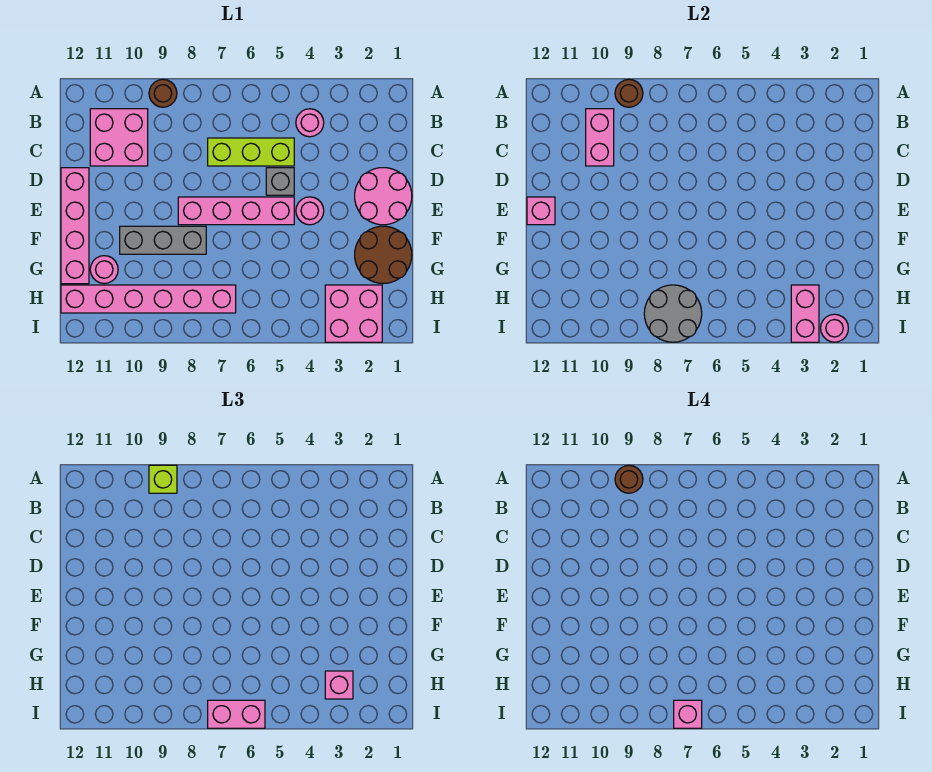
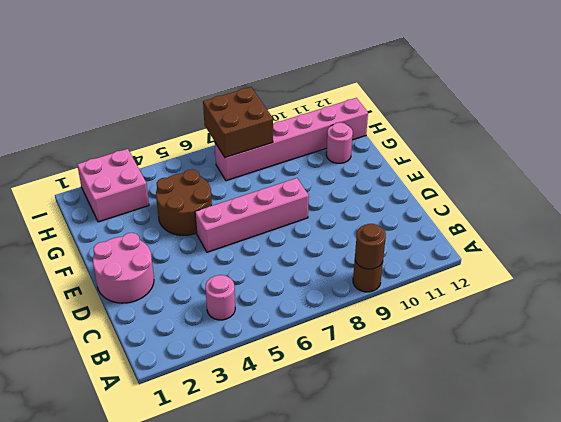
brown 2x2 round brick [156,169,212,235] -> brown 2x2 round brick moved to [355,226,412,284]
brown 2x2 brick [203,87,273,157] -> grey 2x2 round brick [644,285,702,342]
none -> pink 2x2 brick [90,109,148,166]
none -> lime 1x3 brick [208,138,294,166]
none -> grey 1x1 brick [266,168,294,195]

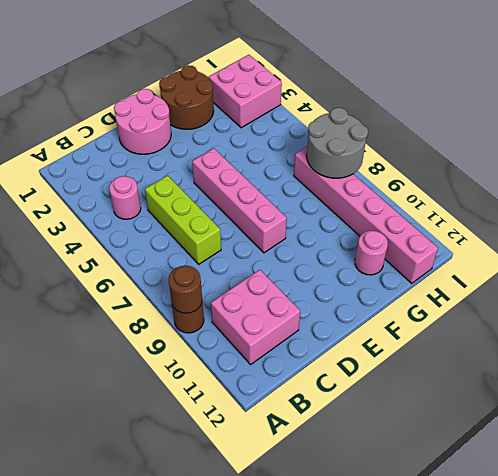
none -> grey 1x1 brick [266,168,294,195]
none -> pink 1x4 brick [61,168,89,284]
none -> pink 1x1 round brick [296,197,324,225]

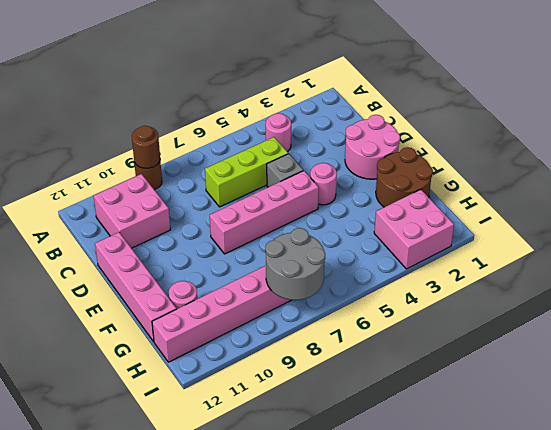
none -> grey 1x3 brick [120,226,206,254]
none -> pink 1x2 brick [586,109,614,166]
none -> pink 1x1 brick [527,197,555,225]

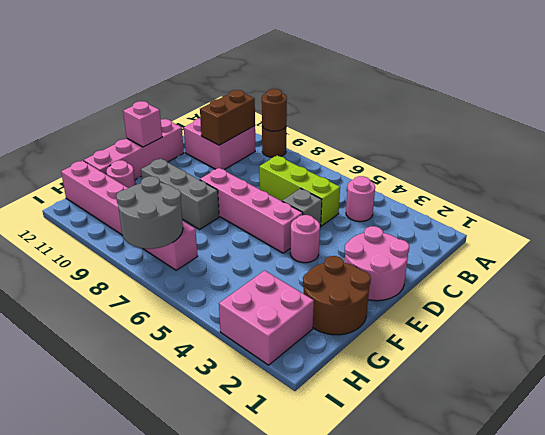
brown 1x2 brick [200,90,255,145] -> pink 1x2 brick [586,109,614,166]
none -> pink 1x2 brick [791,285,819,342]
none -> pink 1x1 round brick [821,314,848,342]
none -> lime 1x1 brick [149,465,177,493]

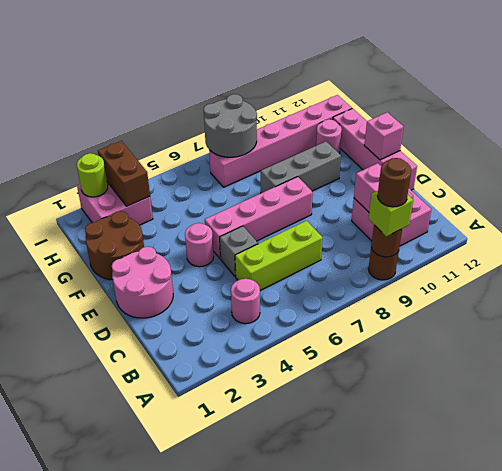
brown 1x2 brick [98,141,150,206] -> pink 1x2 brick [791,285,819,342]
lime 1x1 round brick [77,153,108,197] -> pink 1x1 round brick [821,314,848,342]
none -> pink 1x1 brick [325,671,353,699]
none -> pink 1x2 brick [208,700,265,728]
none -> pink 1x1 brick [674,700,702,728]

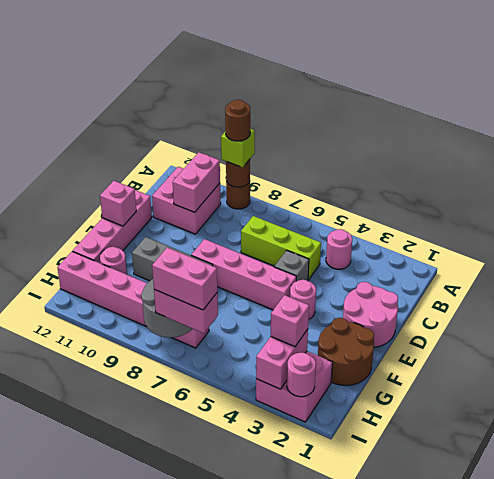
pink 1x2 brick [152,248,217,310] -> pink 1x1 brick [674,700,702,728]

